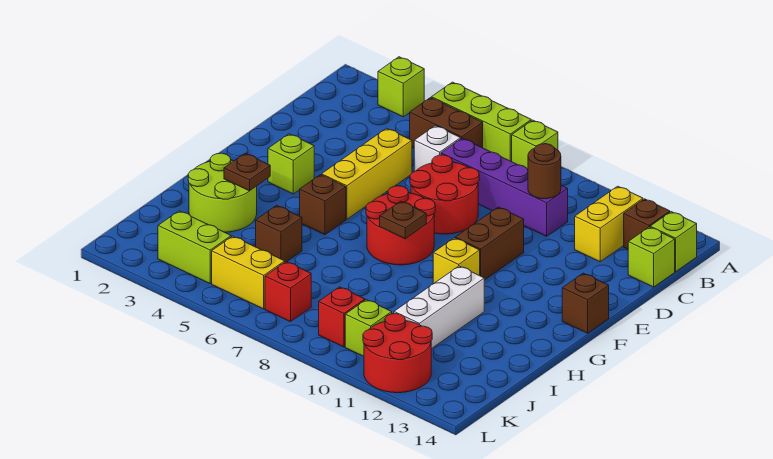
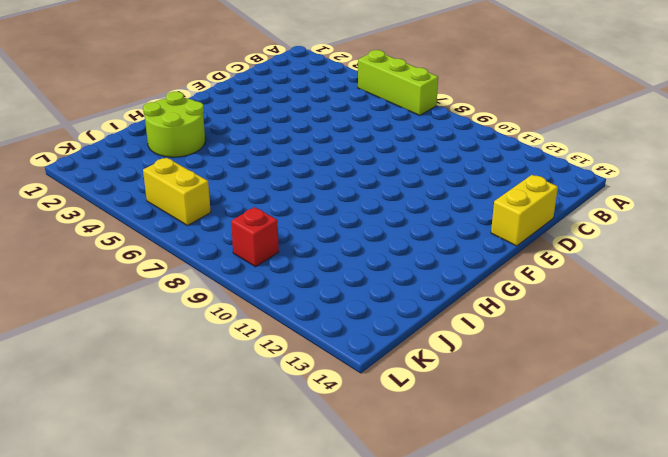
yellow 1x2 brick [491,175,558,246] -> yellow 1x2 brick moved to [575,186,643,262]
none -> lime 1x1 brick [378,57,424,117]
none -> lime 1x1 brick [512,120,558,169]
none -> brown 1x2 brick [410,98,483,148]
none -> brown 1x1 brick [624,199,670,249]

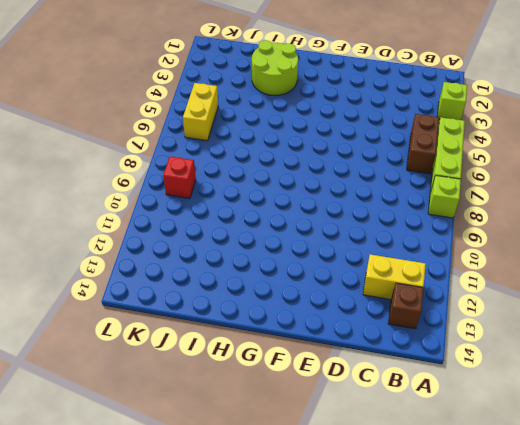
none -> lime 1x1 brick [650,212,697,272]
none -> white 1x1 brick [414,126,461,172]
none -> purple 1x4 brick [441,138,568,236]
none -> lime 1x1 brick [628,227,675,287]

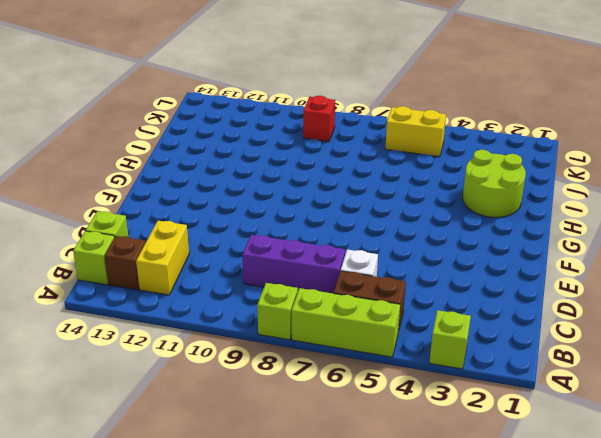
purple 1x3 brick [242,235,345,293] -> purple 1x4 brick [441,138,568,236]
none -> yellow 1x3 brick [322,128,412,219]
none -> red 2x2 round brick [410,155,479,234]
none -> brown 1x2 brick [455,207,524,280]
none -> lime 1x1 brick [268,134,314,194]

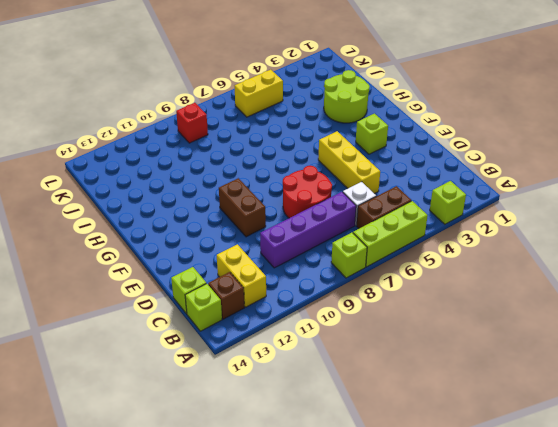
none -> red 2x2 round brick [366,186,435,265]
none -> brown 1x1 brick [562,273,609,333]
none -> brown 1x1 brick [300,175,346,235]
none -> yellow 1x1 brick [433,238,480,284]

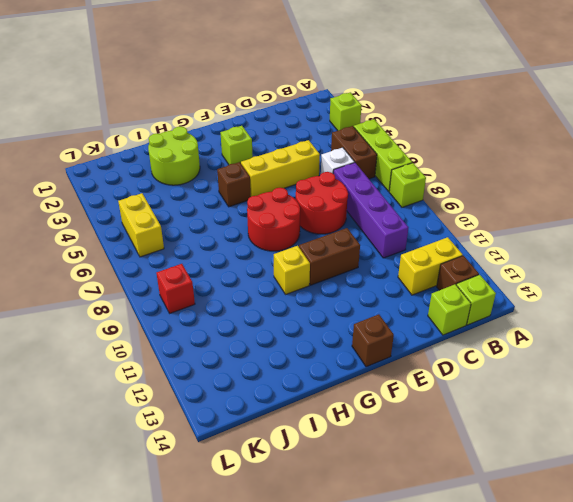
none -> white 1x3 brick [394,266,484,349]
none -> brown 1x1 brick [256,205,302,262]
none -> lime 1x2 brick [158,211,231,283]
none -> red 1x1 brick [265,262,311,322]

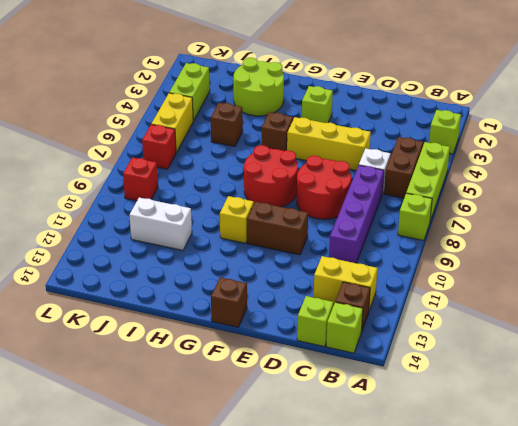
white 1x2 brick [130,198,192,250] -> white 1x3 brick [394,266,484,349]
none -> lime 1x1 brick [345,300,392,356]
none -> red 2x2 round brick [363,314,432,393]
none -> brown 1x1 round brick [528,144,561,199]
none -> brown 1x1 plate [380,201,426,239]

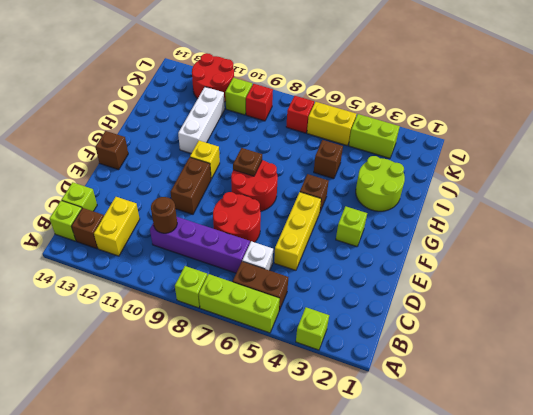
none -> brown 1x1 plate [224,153,270,191]

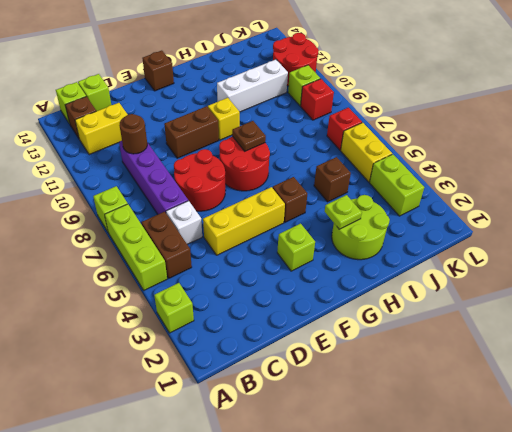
lime 1x1 plate [325,195,362,229] -> brown 1x1 plate [224,153,270,191]

